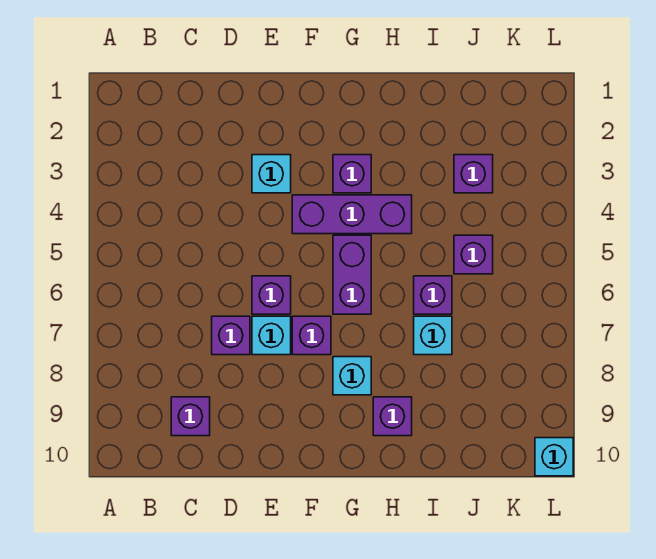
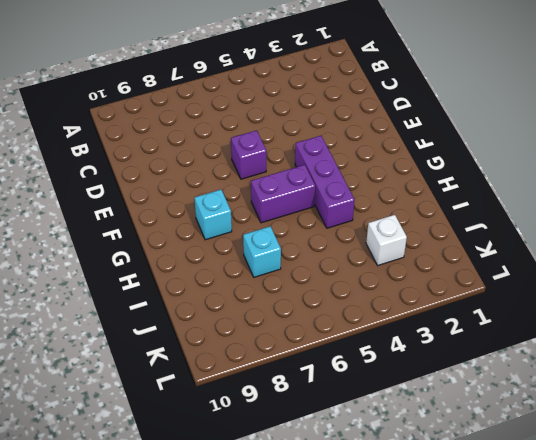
white 1x1 brick [366,215,407,265] -> purple 1x1 brick [454,155,493,193]
none -> purple 1x1 brick [171,397,210,436]
none -> purple 1x1 brick [212,316,250,355]
none -> cyan 1x1 brick [252,155,291,193]

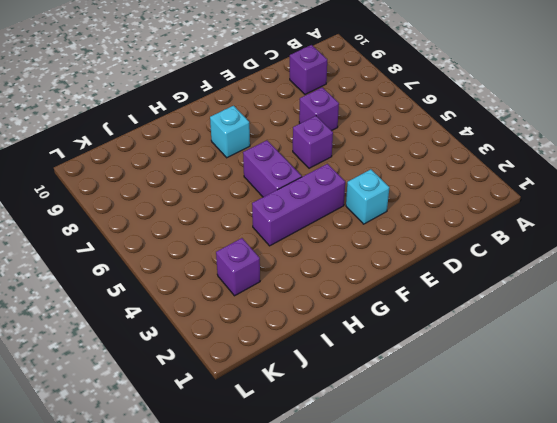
none -> cyan 1x1 brick [252,316,291,355]
none -> purple 1x1 brick [292,316,331,355]
none -> purple 1x1 brick [333,155,371,193]

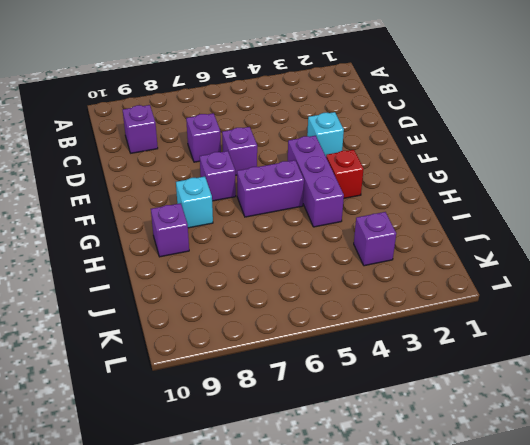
red 1x1 brick [326,150,364,198] -> purple 1x1 brick [333,155,371,193]
none -> cyan 1x1 brick [252,316,291,355]
none -> purple 1x1 brick [414,276,452,314]
none -> cyan 1x1 brick [414,316,452,355]

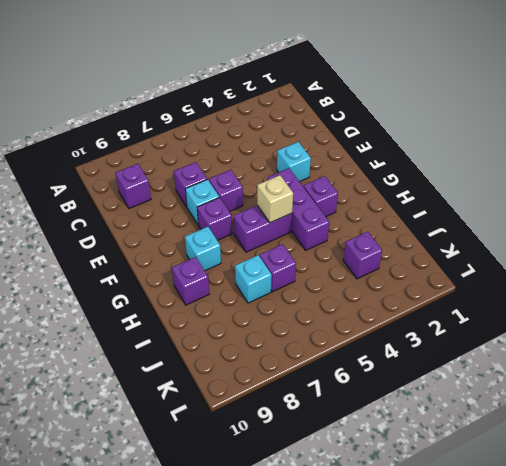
tan 1x1 brick [257,175,293,223] -> none
none -> purple 1x1 brick [454,235,493,274]
none -> cyan 1x1 brick [535,438,573,476]

